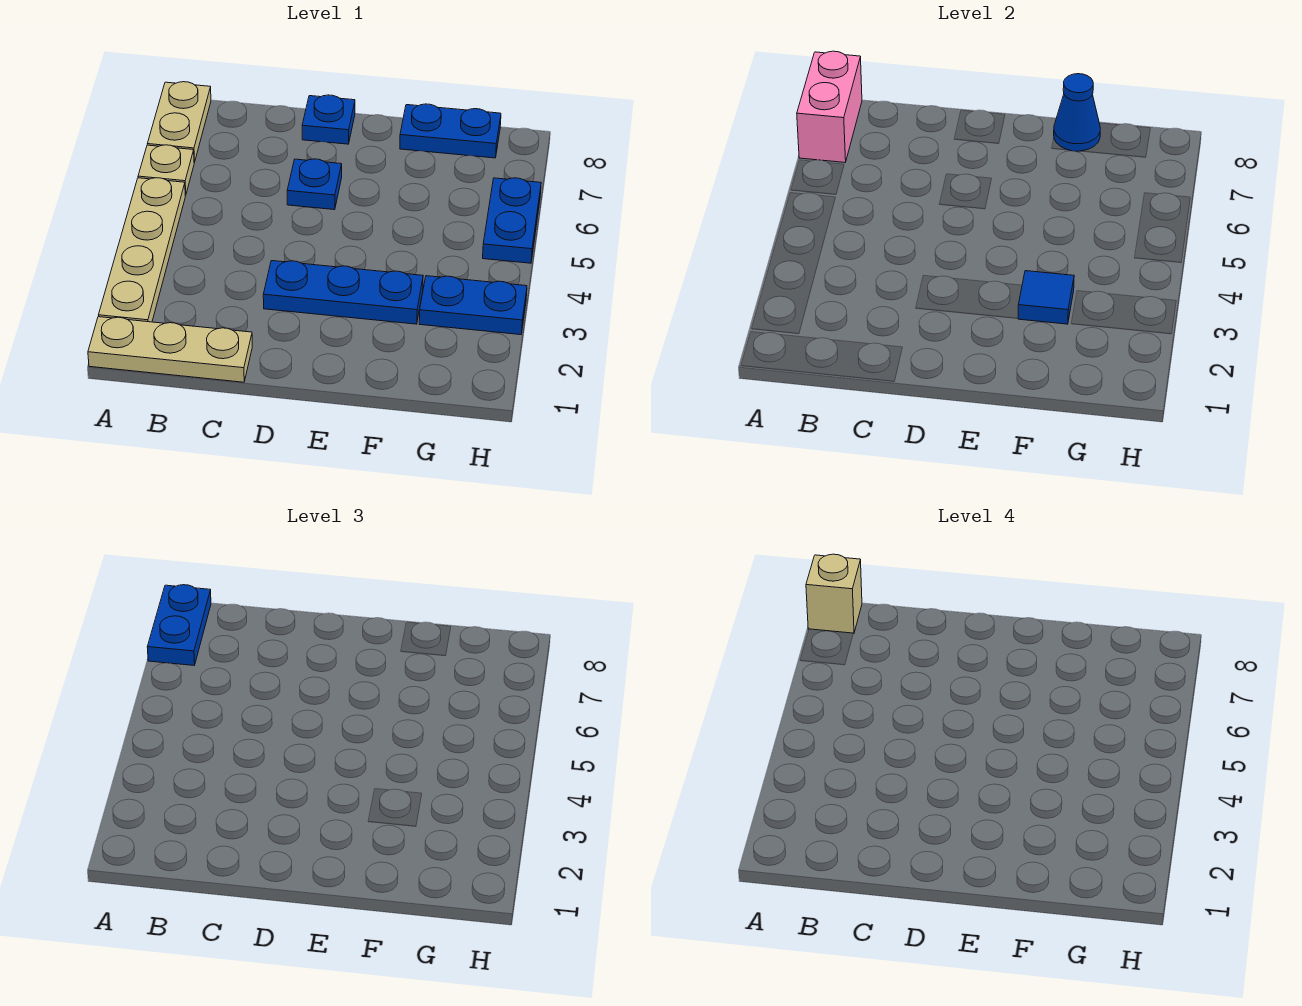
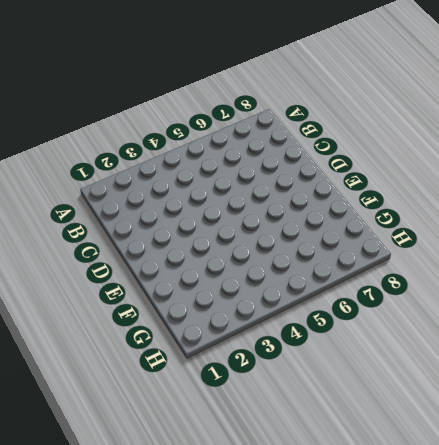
none -> tan 1x3 plate [88,317,252,382]
none -> tan 1x4 plate [99,178,185,322]
none -> tan 1x1 plate [138,145,194,195]

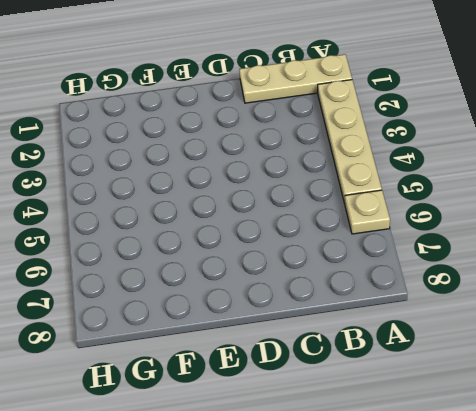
none -> tan 1x2 plate [147,82,211,162]
none -> blue 1x3 plate [263,261,423,324]
none -> blue 1x1 plate [287,159,342,210]

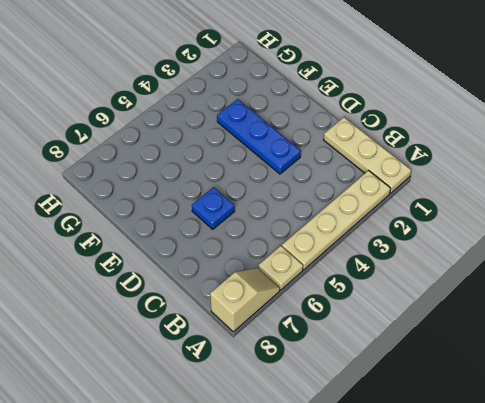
tan 1x2 slope [210,268,280,332] -> tan 1x2 plate [147,82,211,162]
none -> blue 1x1 plate [302,95,355,144]
none -> blue 1x2 plate [400,104,501,158]
none -> blue 1x2 plate [419,276,527,335]

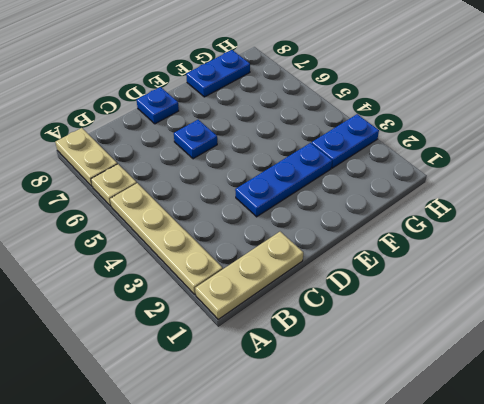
none -> blue 1x2 plate [483,178,541,263]
none -> pink 1x2 brick [797,51,862,162]
none -> blue 1x1 tile [1018,271,1074,324]

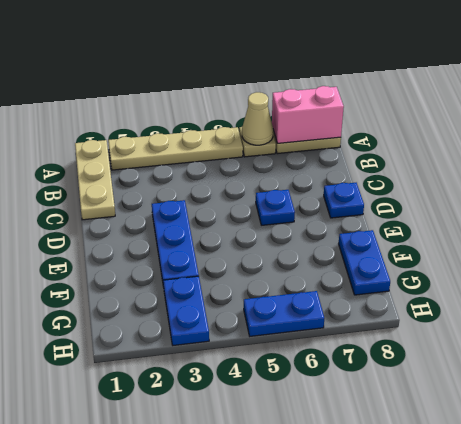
tan 1x1 cone [242,92,273,145] -> none
none -> blue 1x1 tile [1018,271,1074,324]
none -> blue 1x1 cone [1054,74,1100,151]
none -> blue 1x2 plate [147,585,211,665]

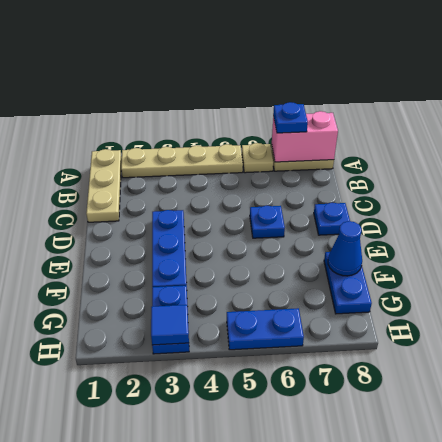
blue 1x1 plate [273,102,308,133] -> blue 1x2 plate [147,585,211,665]
blue 1x1 tile [151,305,189,345] -> blue 1x1 tile moved to [1018,271,1074,324]
none -> tan 1x1 brick [806,554,862,634]

